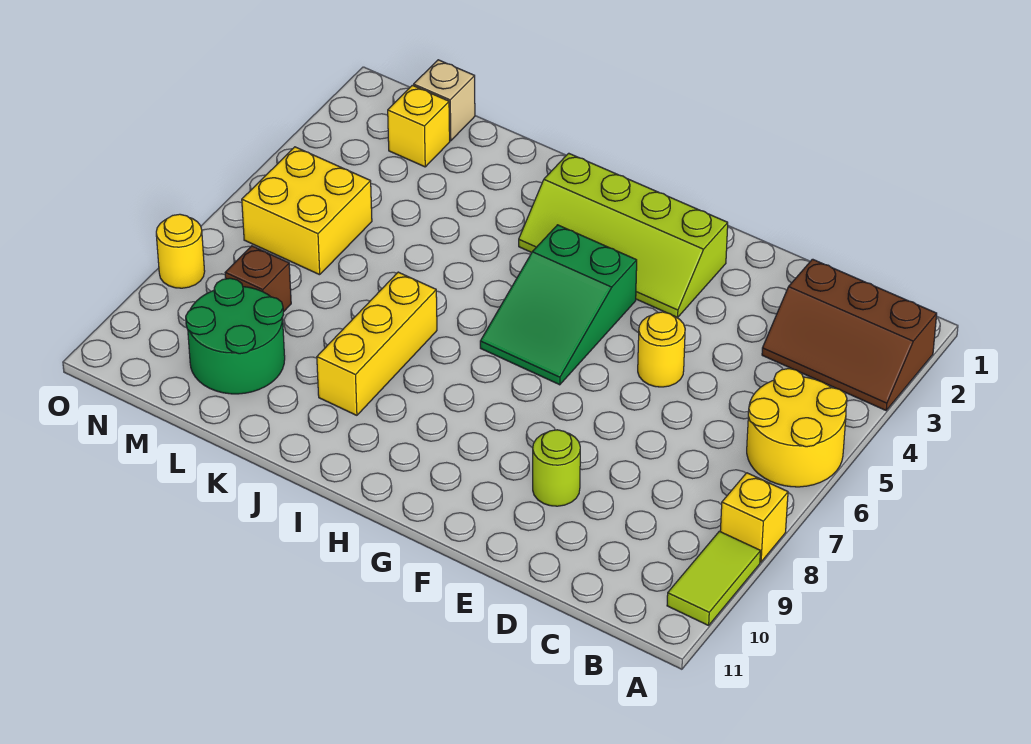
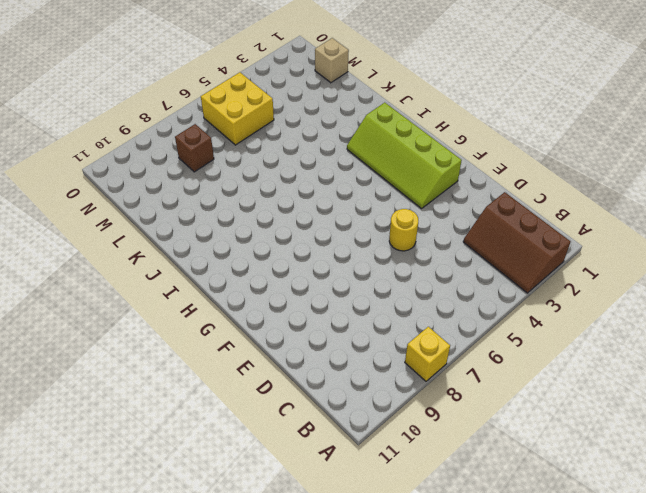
none -> yellow 2x2 round brick [747,369,847,487]
none -> lime 1x2 tile [667,531,761,625]
none -> lime 1x1 round brick [533,430,580,506]

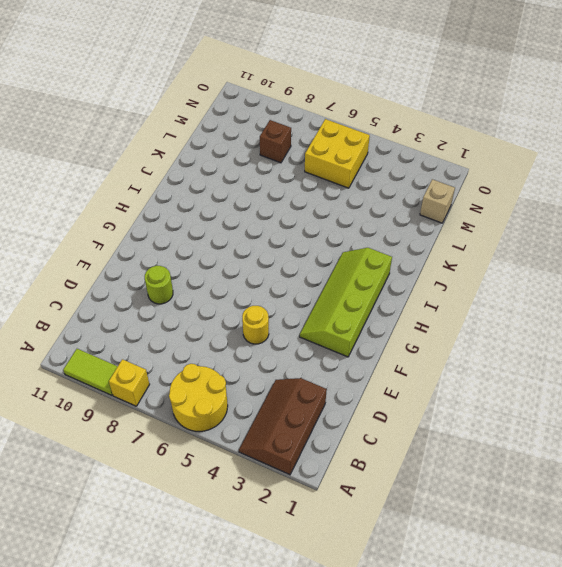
none -> green 2x3 slope [480,225,637,385]
none -> yellow 1x3 brick [317,272,437,415]
none -> green 2x2 round brick [186,278,285,394]

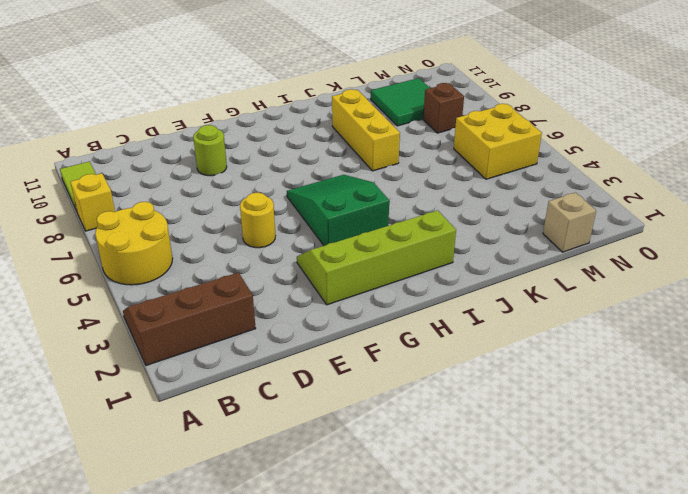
green 2x2 tile [371,78,429,126] -> green 2x2 round brick [186,278,285,394]
none -> yellow 1x1 brick [388,85,450,167]
none -> yellow 1x1 round brick [156,214,205,288]

